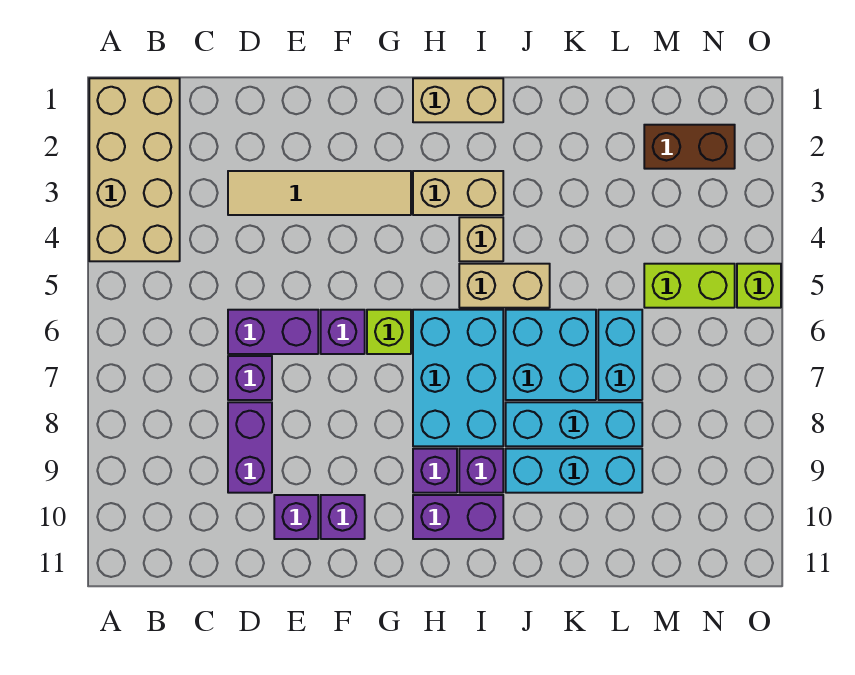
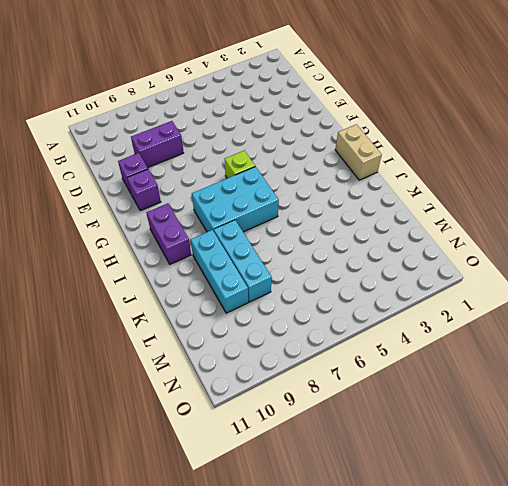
none -> tan 2x4 brick [89,78,180,261]
none -> tan 1x4 tile [228,171,411,215]
none -> purple 1x2 brick [228,310,318,354]

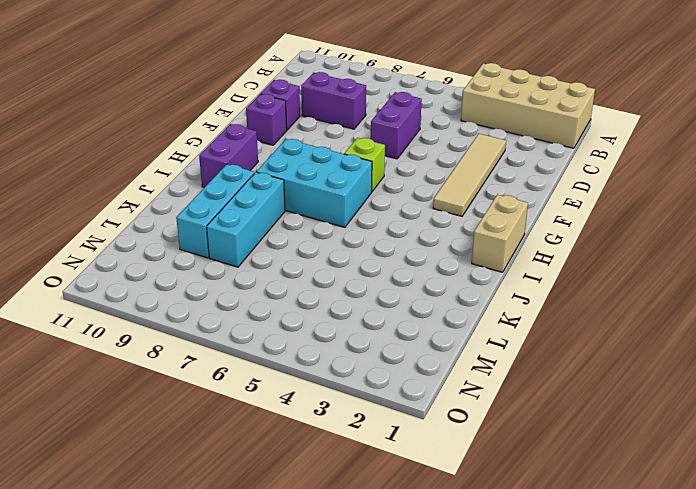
none -> purple 1x1 brick [228,356,272,400]
none -> purple 1x1 brick [321,310,365,354]
none -> tan 1x2 brick [413,171,503,215]

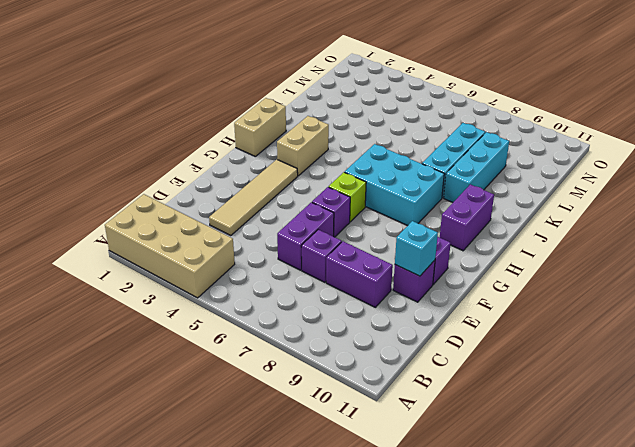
cyan 1x1 brick [395,221,438,276] -> none
none -> purple 1x1 brick [413,449,457,493]
none -> tan 1x1 brick [459,217,503,261]
none -> tan 1x2 brick [459,264,550,308]

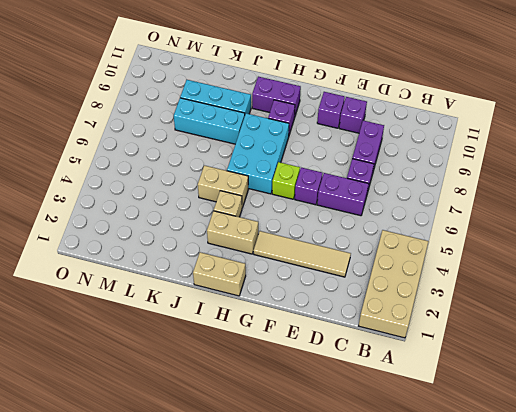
none -> purple 1x1 brick [459,449,503,493]
none -> cyan 2x2 brick [506,310,596,400]
none -> cyan 1x2 brick [598,310,642,400]

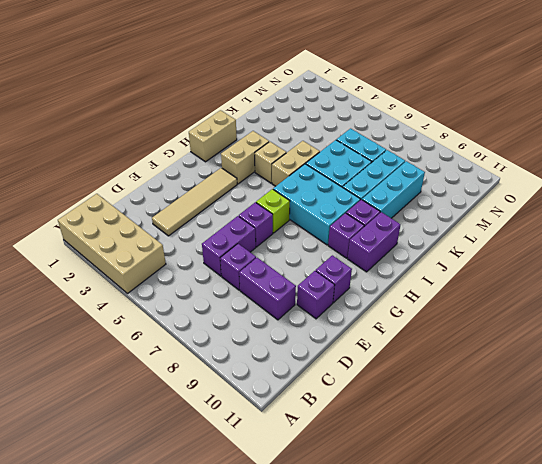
none -> brown 1x2 brick [644,125,735,169]
none -> lime 1x2 brick [644,264,735,308]
none -> lime 1x1 brick [737,264,781,308]

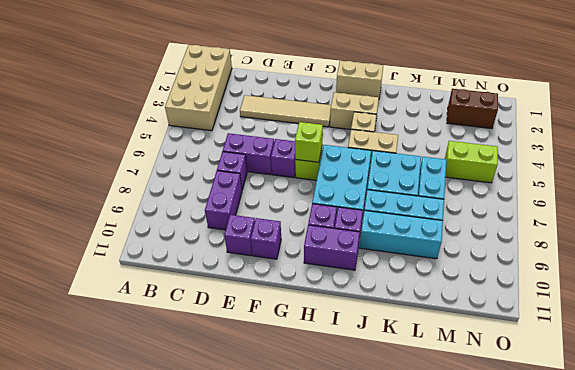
lime 1x1 brick [295,122,323,162] -> lime 1x1 brick moved to [737,264,781,308]

